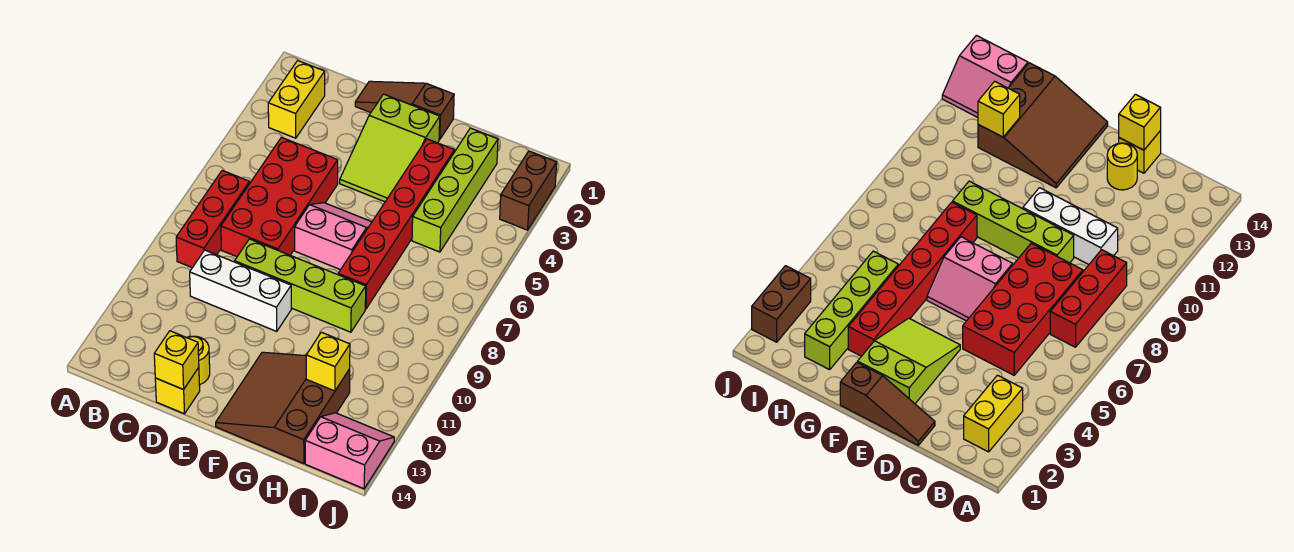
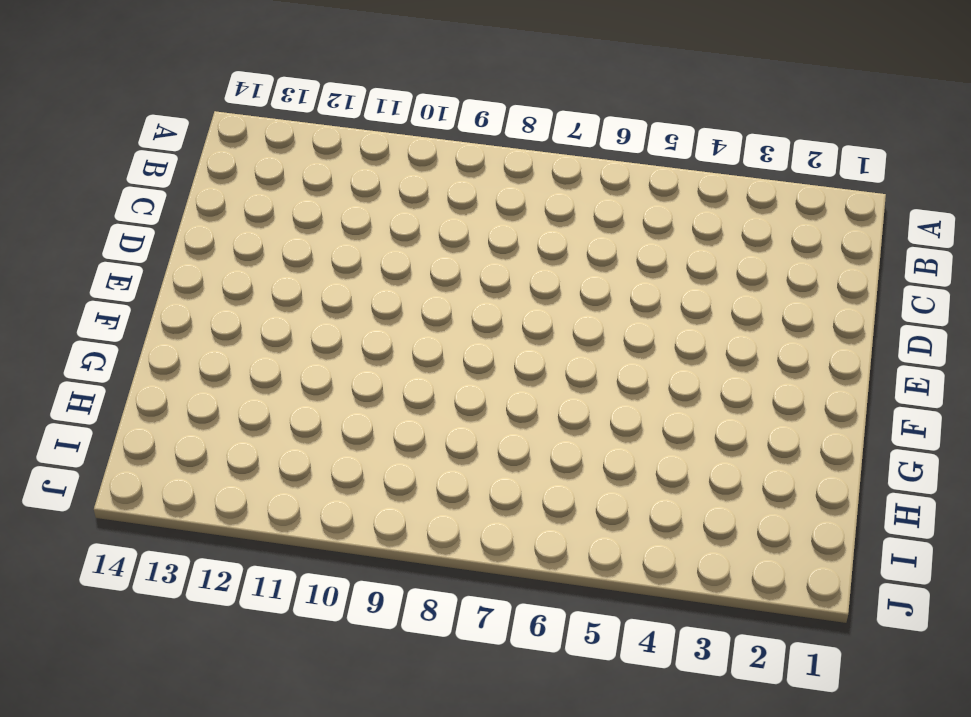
none -> yellow 1x2 brick [268,61,325,138]
none -> red 1x3 brick [176,170,250,268]
none -> red 2x4 brick [221,137,338,257]

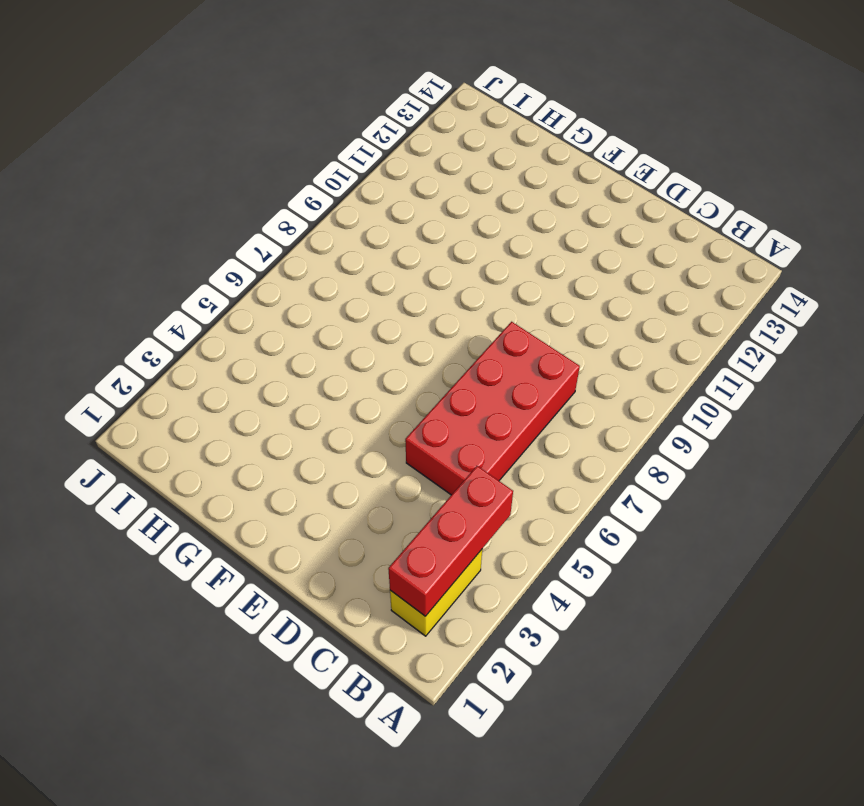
red 1x3 brick [388,466,513,616] -> red 1x3 brick moved to [176,170,250,268]
none -> white 1x3 brick [190,250,291,331]
none -> brown 1x3 slope [355,81,454,140]
none -> lime 1x4 brick [235,239,366,332]

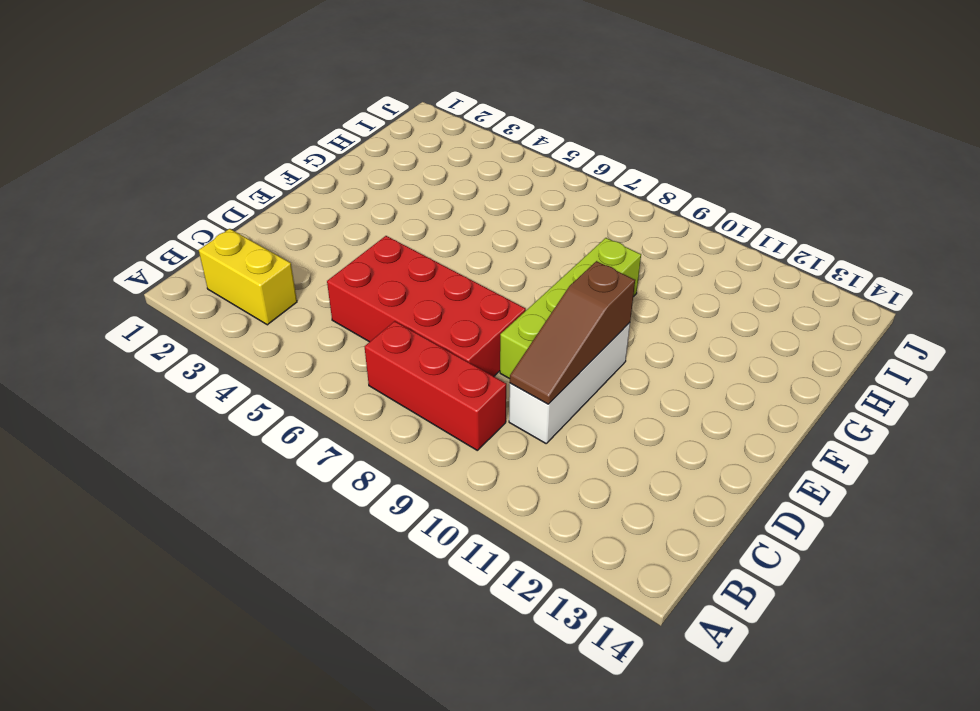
brown 1x3 slope [510,261,635,404] -> brown 1x3 slope moved to [355,81,454,140]
none -> yellow 1x1 round brick [187,336,210,385]
none -> yellow 1x1 brick [155,368,200,414]
none -> lime 2x3 slope [340,94,440,202]

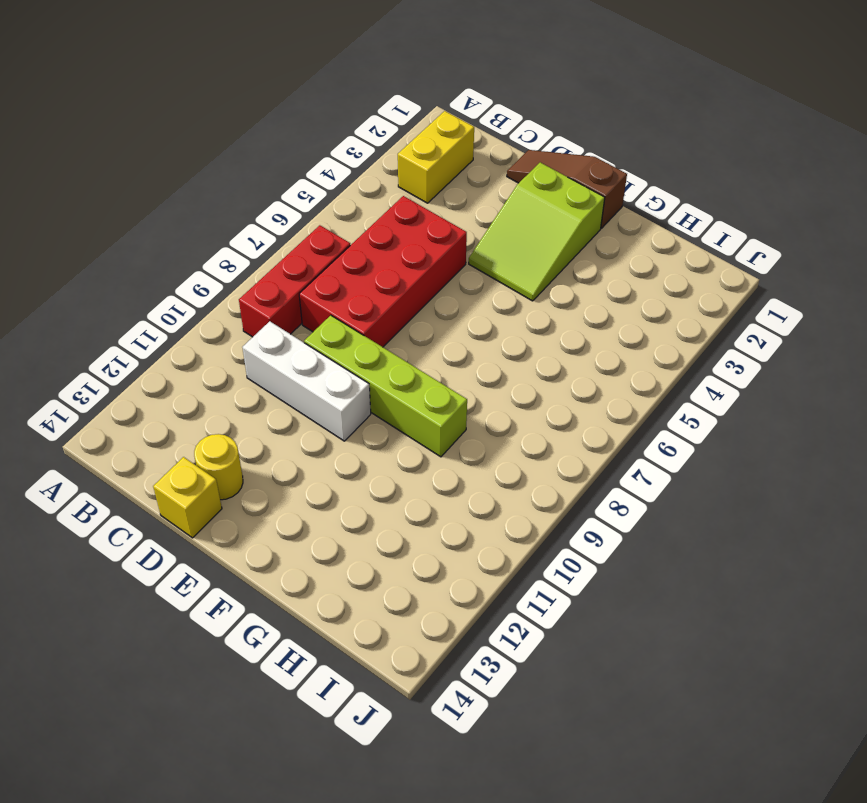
none -> pink 2x2 slope [295,203,372,270]
none -> brown 3x3 slope [216,352,350,464]
none -> red 1x6 brick [338,139,454,309]

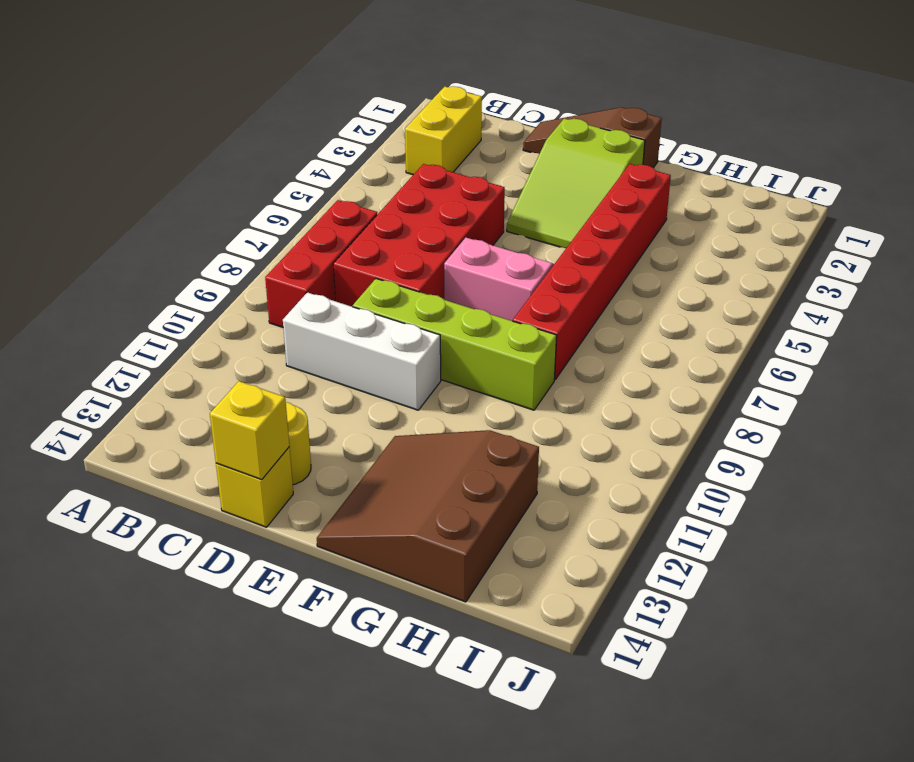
none -> lime 1x4 brick [412,128,498,252]
none -> pink 2x2 slope [305,413,394,489]
none -> brown 1x2 brick [500,151,557,230]

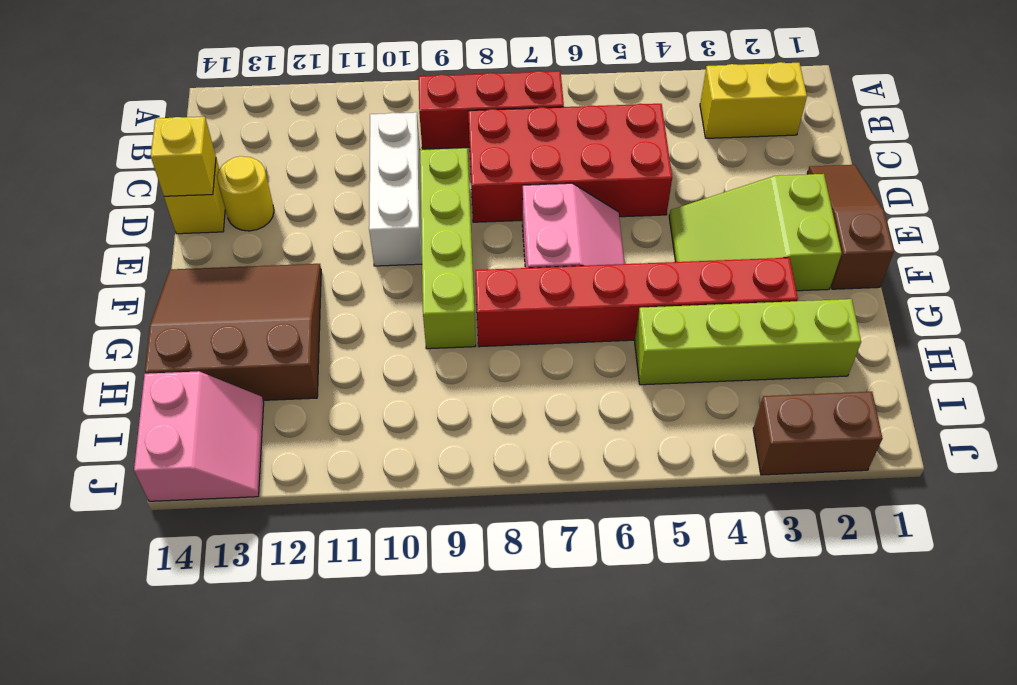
none -> yellow 1x1 brick [306,332,350,391]

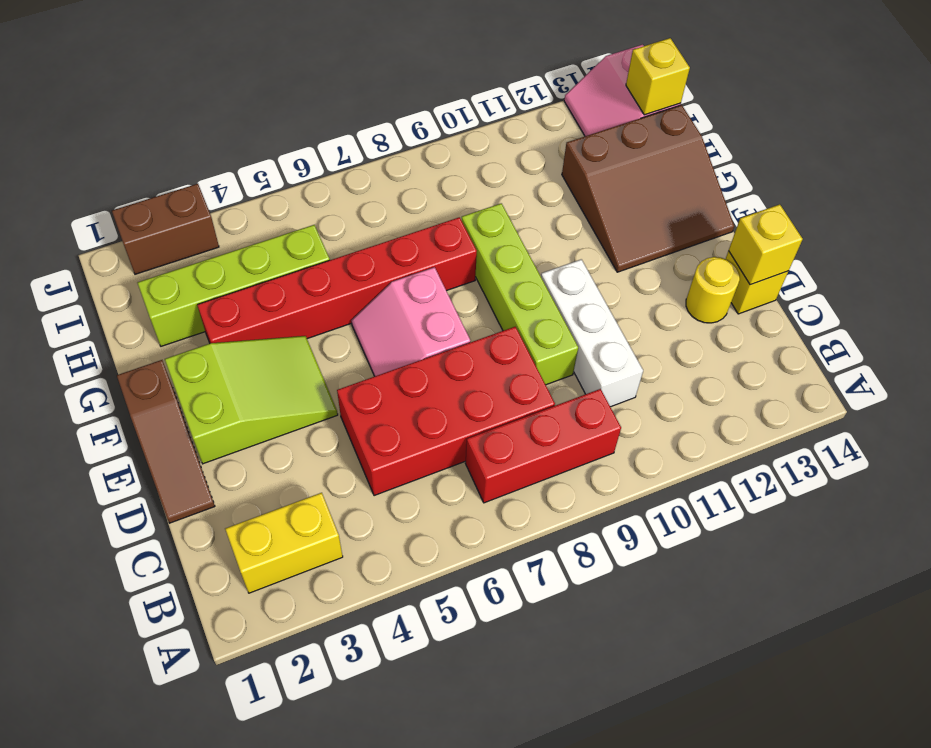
yellow 1x1 brick [626,38,690,115] -> yellow 1x1 brick moved to [306,332,350,391]

